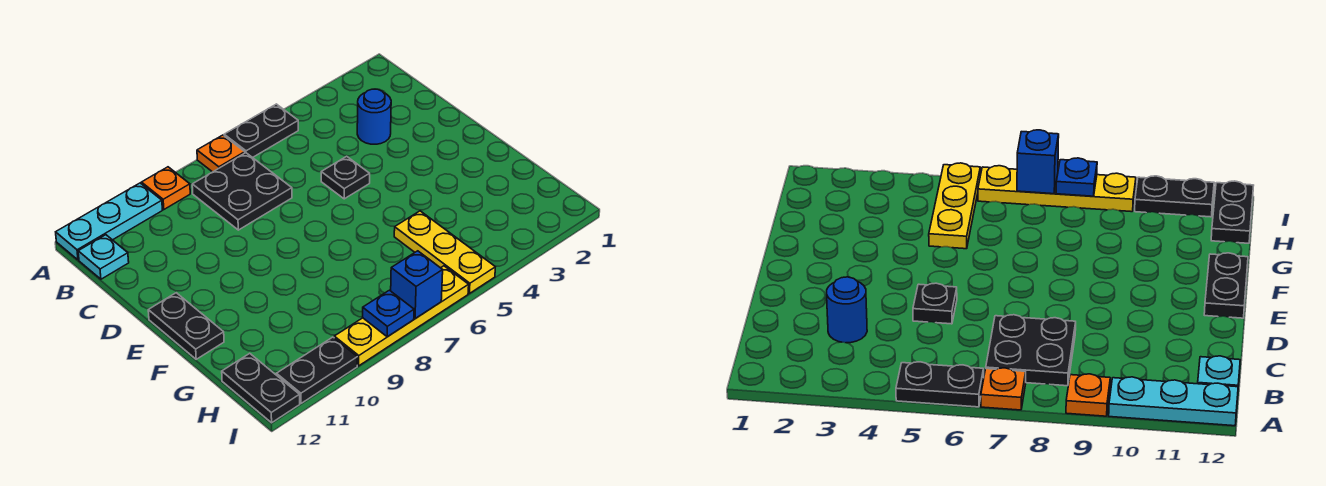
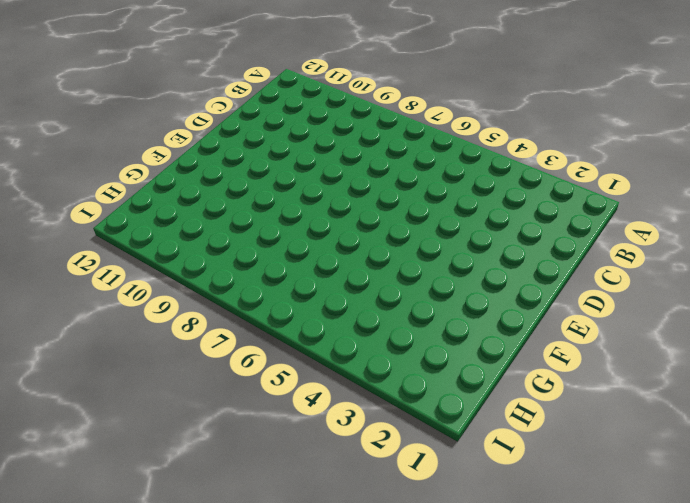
none -> black 1x2 plate [224,104,298,158]
none -> orange 1x1 plate [197,135,245,172]
none -> orange 1x1 plate [142,167,190,209]

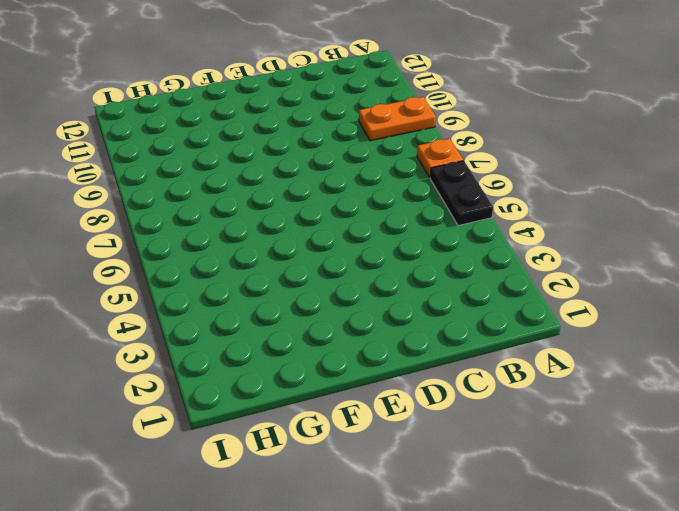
orange 1x2 plate [359,97,436,141] -> orange 1x1 plate [142,167,190,209]
none -> cyan 1x3 plate [56,183,162,260]
none -> black 2x2 plate [192,153,292,230]
none -> cyan 1x1 plate [78,235,129,279]

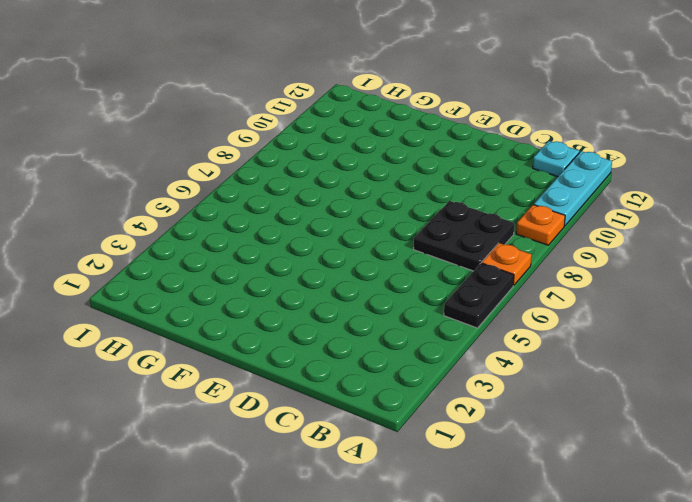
none -> blue 1x1 round brick [357,89,391,144]
none -> black 1x1 plate [321,156,370,199]
none -> black 1x2 plate [148,293,224,359]

